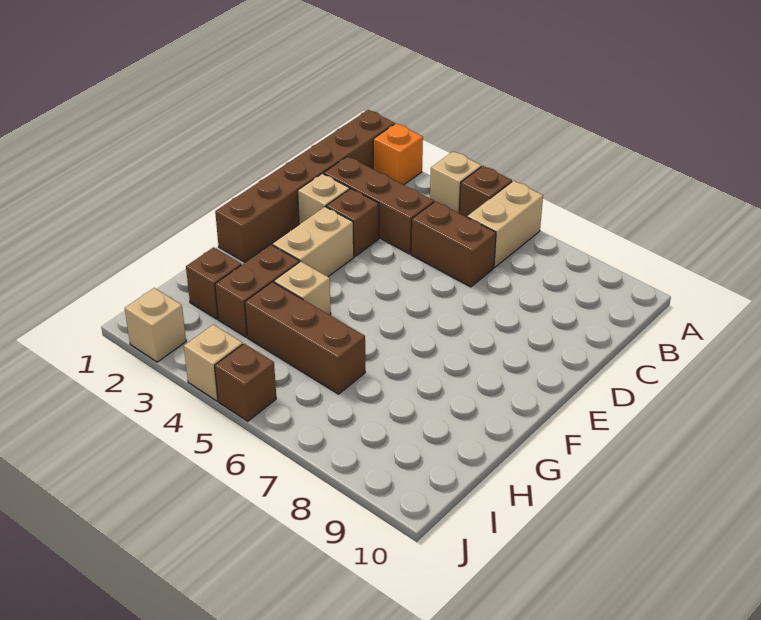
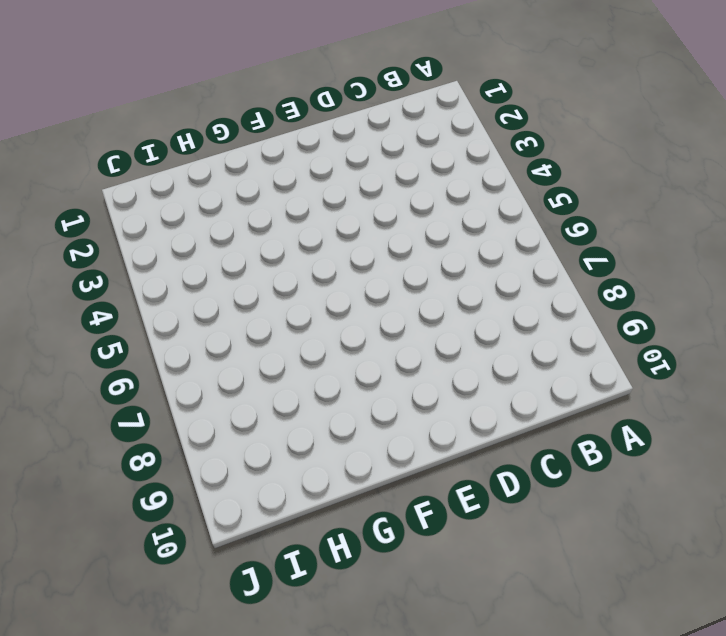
none -> brown 1x6 brick [215,110,395,262]
none -> orange 1x1 brick [373,124,423,185]
none -> tan 1x1 brick [430,151,482,213]

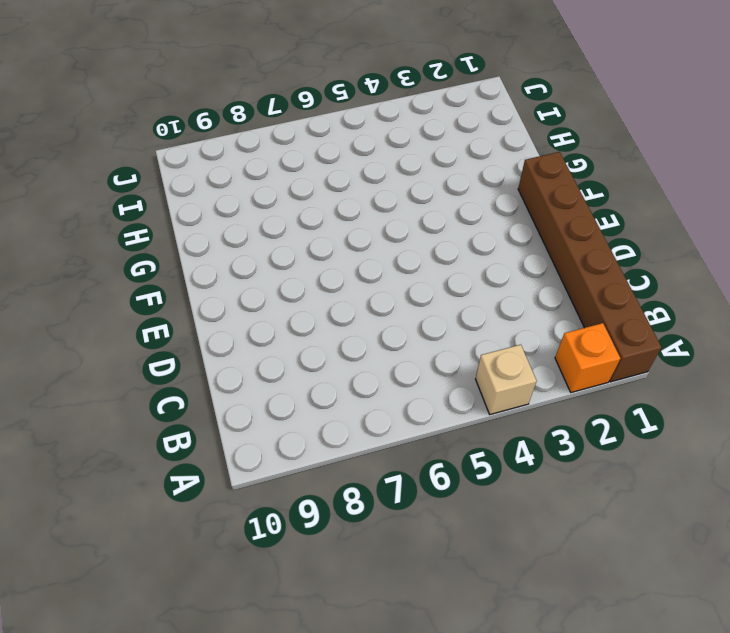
none -> brown 1x1 brick [459,166,512,217]
none -> tan 1x2 brick [467,181,543,267]
none -> brown 1x3 brick [324,156,434,254]

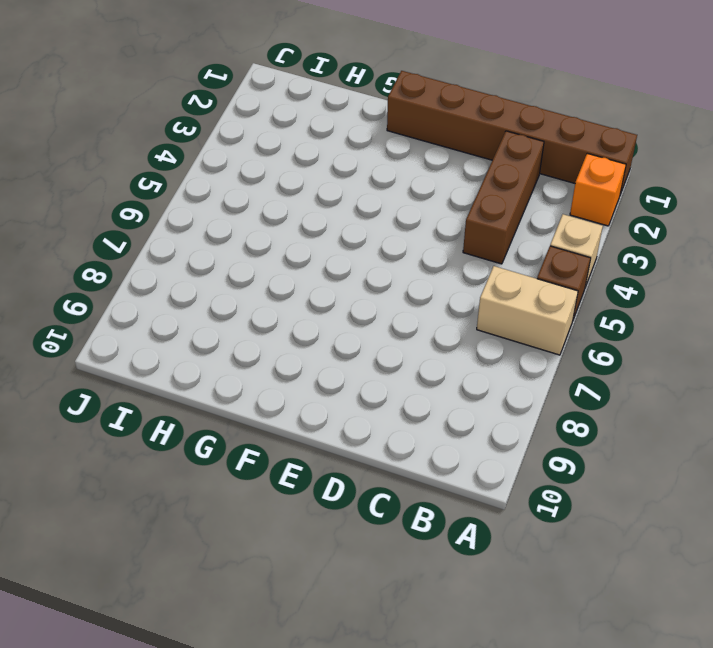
none -> brown 1x2 brick [411,201,496,287]
none -> tan 1x1 brick [298,173,350,224]
none -> brown 1x1 brick [326,189,379,257]

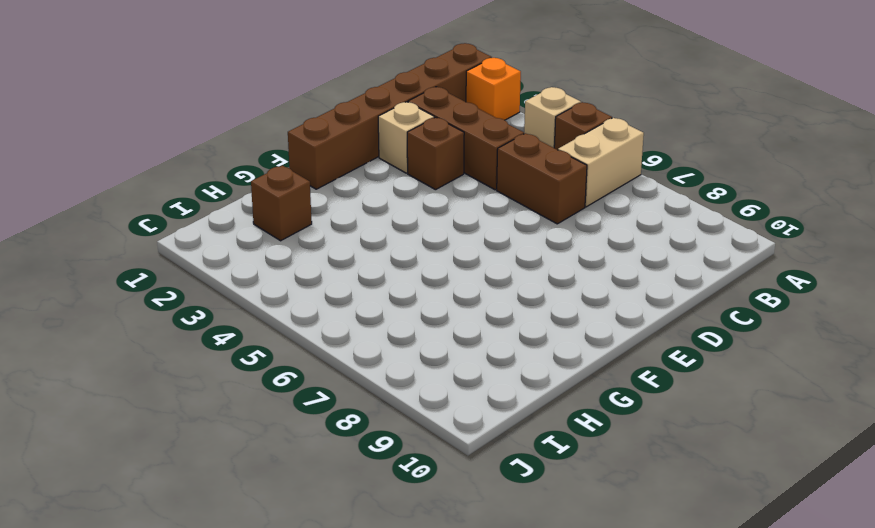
none -> tan 1x2 brick [272,207,354,277]
none -> brown 1x2 brick [215,245,299,337]
none -> tan 1x1 brick [274,261,331,315]

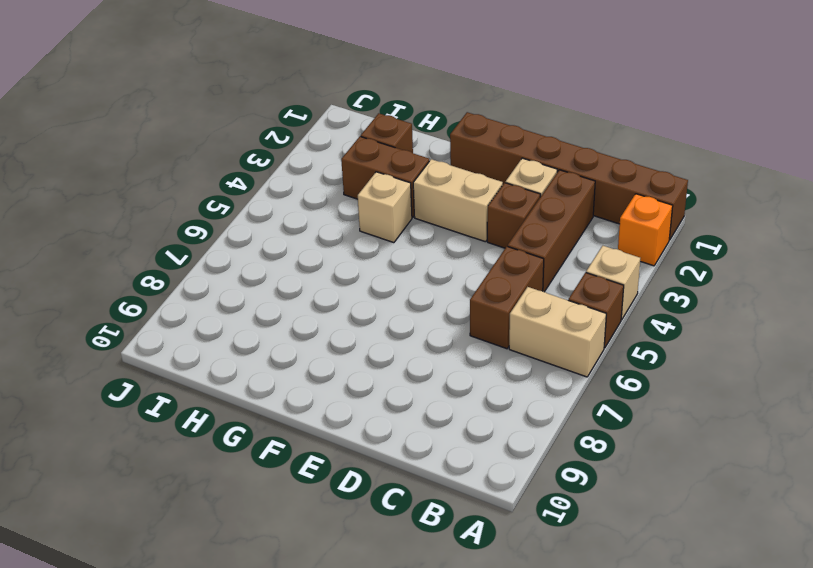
none -> brown 1x3 brick [245,282,365,394]
none -> tan 1x1 brick [125,288,186,362]
none -> tan 1x1 brick [184,325,243,401]

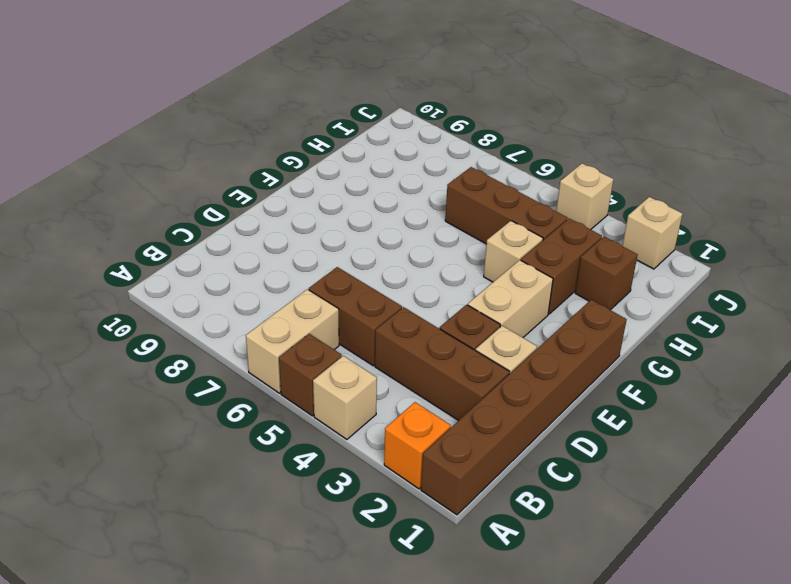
none -> brown 1x1 brick [215,344,276,421]

